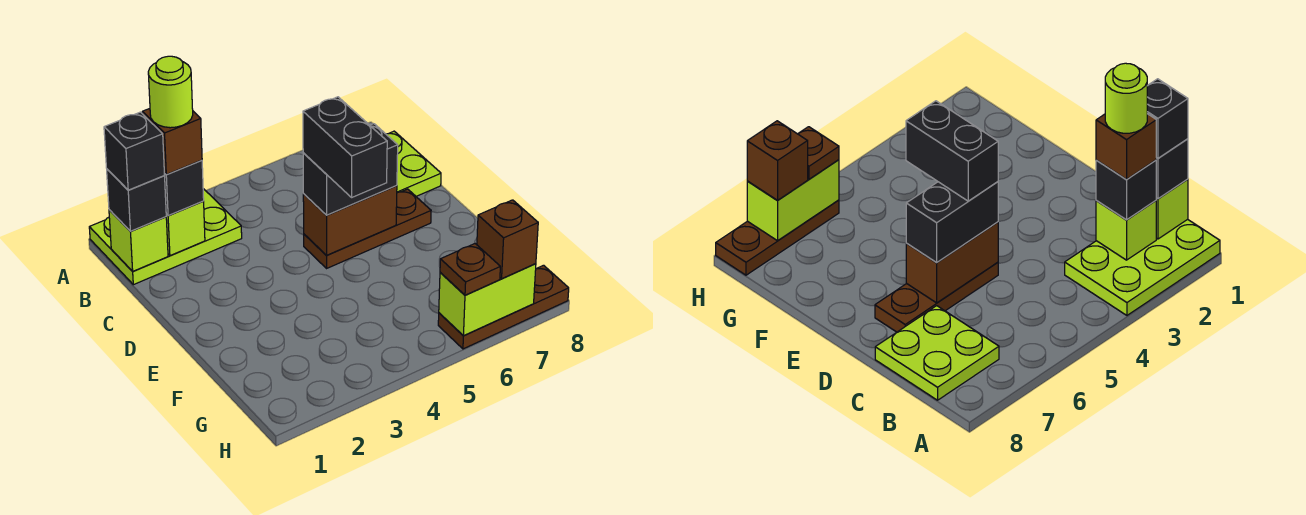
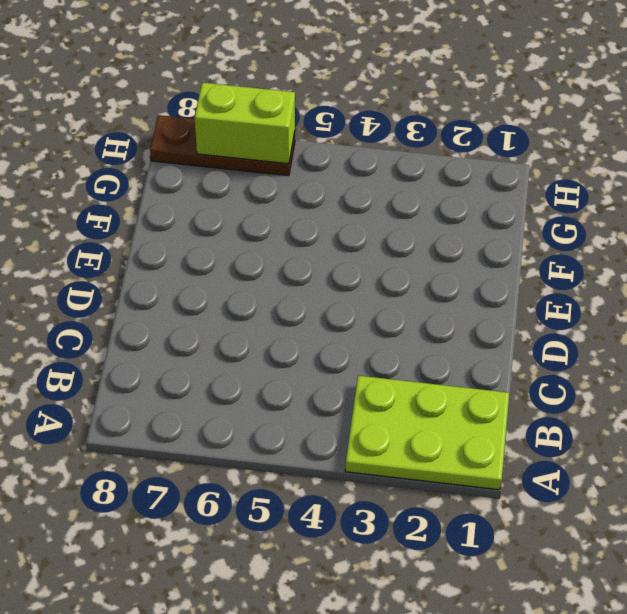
none -> lime 2x2 plate [386,131,441,196]
none -> brown 1x3 plate [304,189,431,268]
none -> lime 1x1 brick [109,210,168,271]

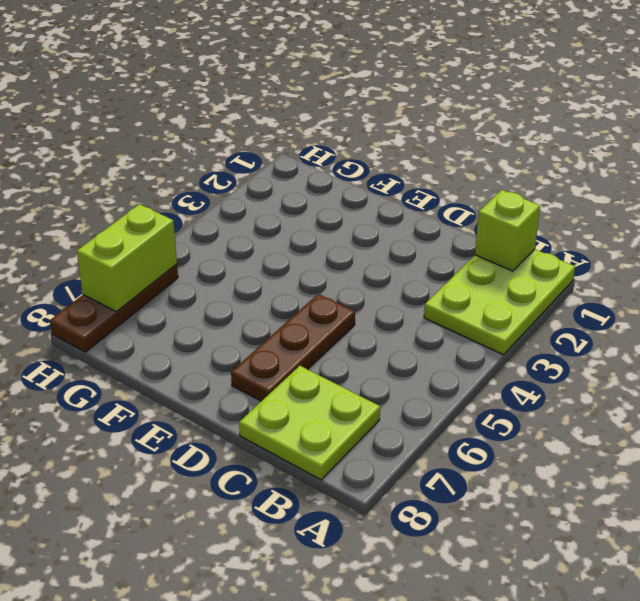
none -> lime 1x1 brick [166,201,205,256]
none -> brown 1x2 brick [303,186,397,256]
none -> black 1x1 brick [107,169,166,231]

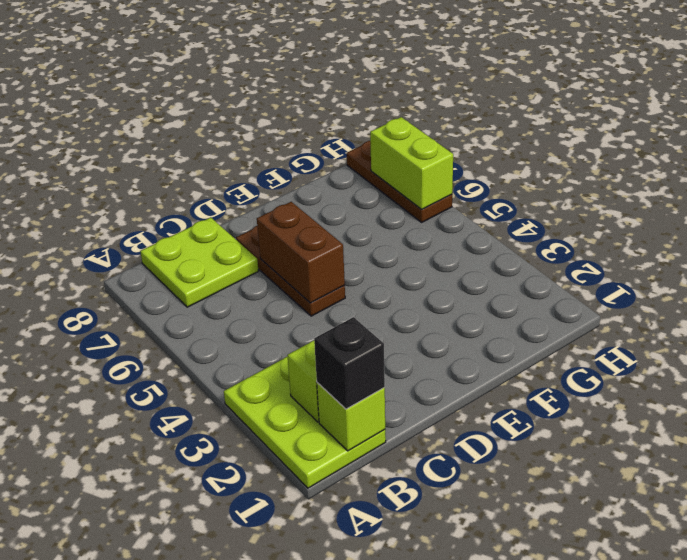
none -> black 1x1 brick [164,160,204,216]
none -> black 1x2 brick [303,124,398,215]
none -> brown 1x1 plate [440,244,500,295]

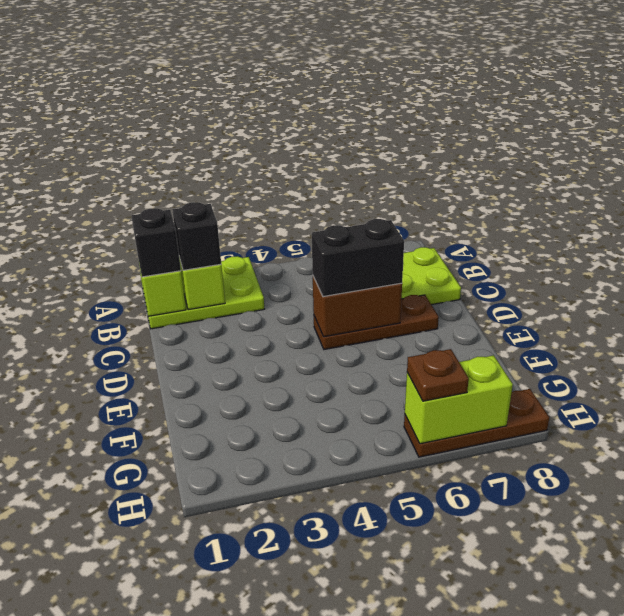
none -> brown 1x1 brick [477,200,538,279]
none -> black 1x1 brick [104,112,164,190]
none -> brown 1x1 brick [142,109,202,174]

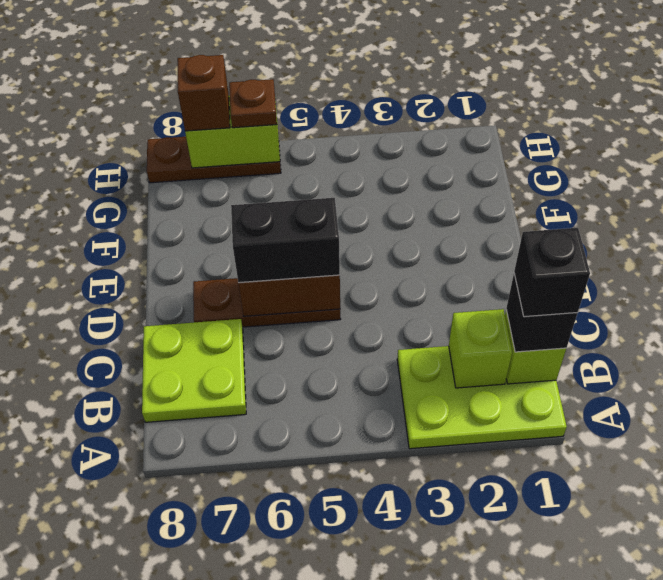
none -> black 1x1 brick [164,160,204,216]
none -> brown 1x1 brick [142,109,202,174]
none -> black 1x2 brick [303,97,387,197]

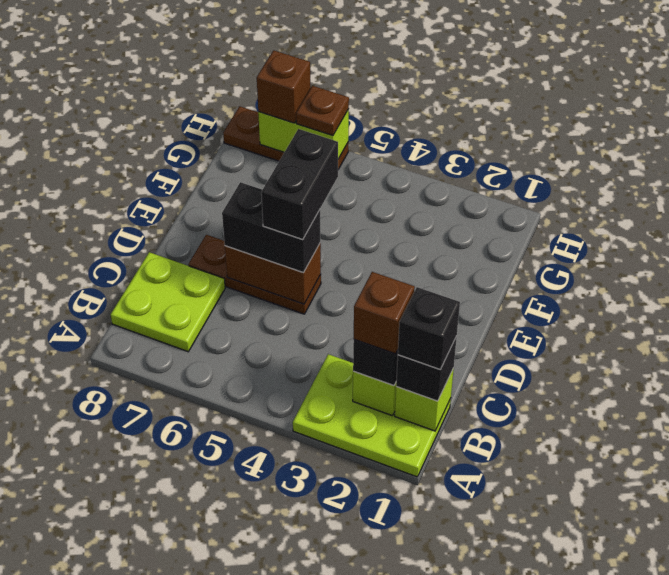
none -> lime 1x1 round brick [148,56,193,128]

